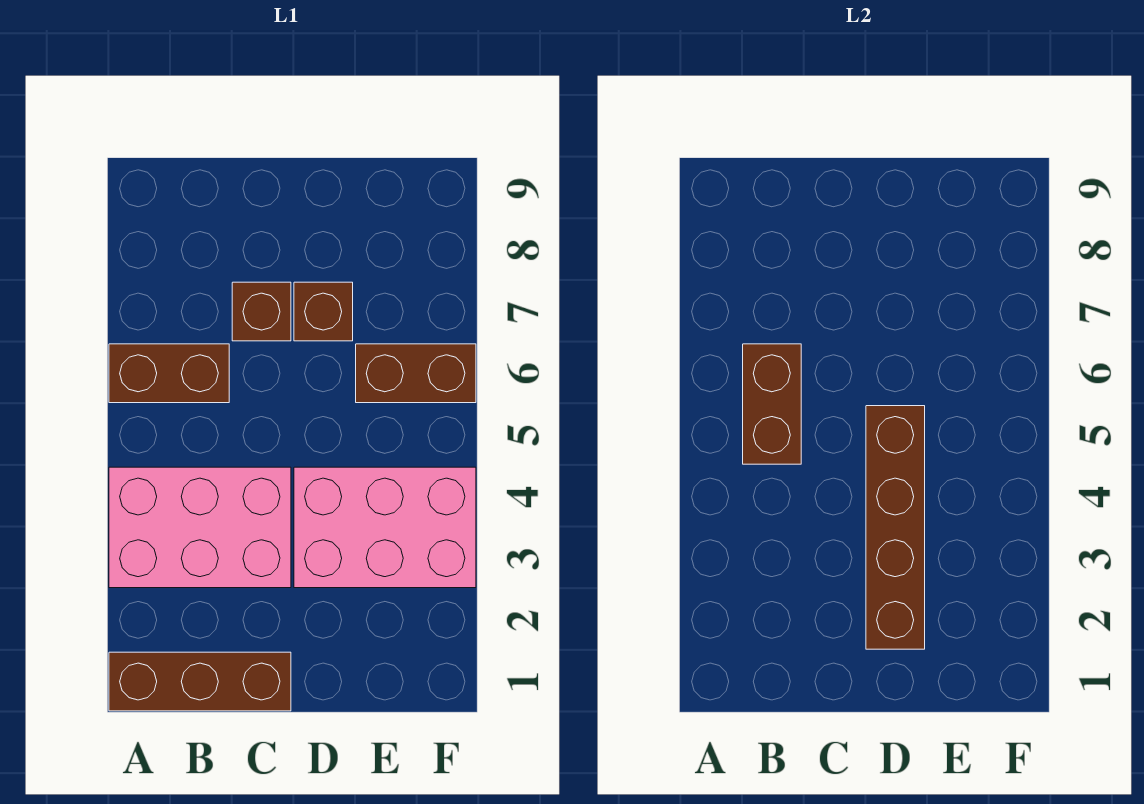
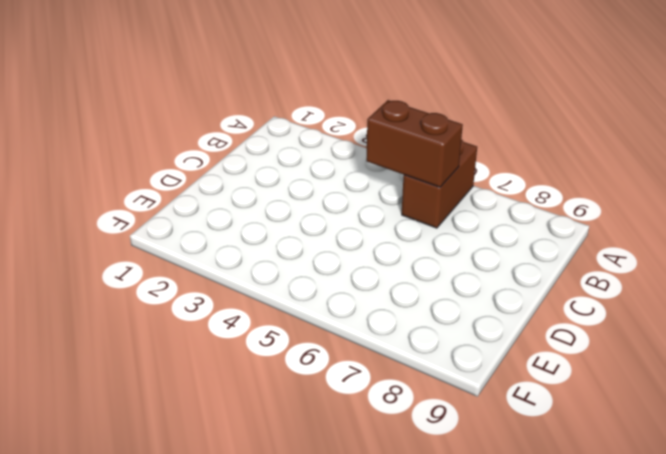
none -> brown 1x3 brick [109,652,291,711]
none -> pink 2x3 brick [109,467,291,588]

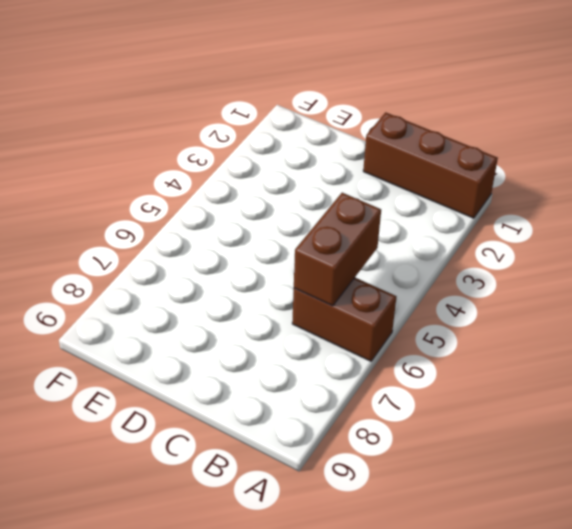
none -> pink 2x3 brick [109,467,291,588]
none -> brown 1x1 brick [232,282,291,341]

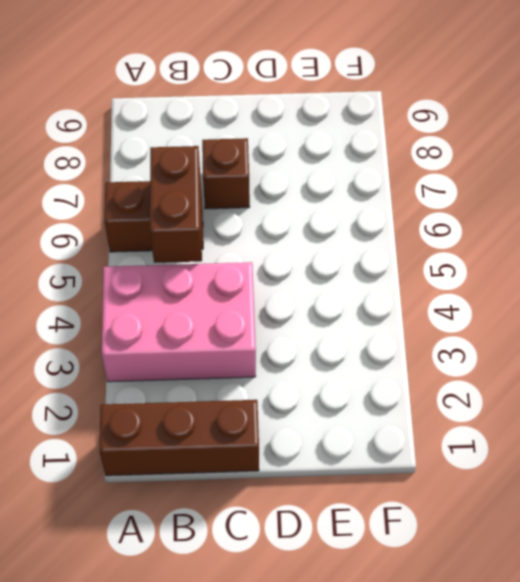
none -> pink 2x3 brick [294,467,476,588]
none -> brown 1x1 brick [294,282,353,341]

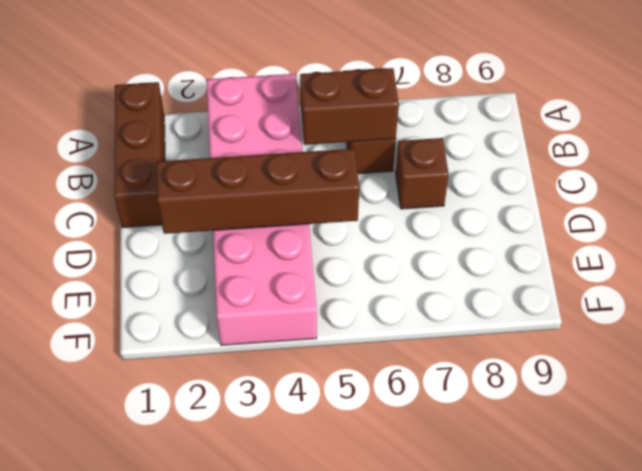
none -> brown 1x1 brick [294,282,353,341]
none -> brown 1x2 brick [356,344,476,403]

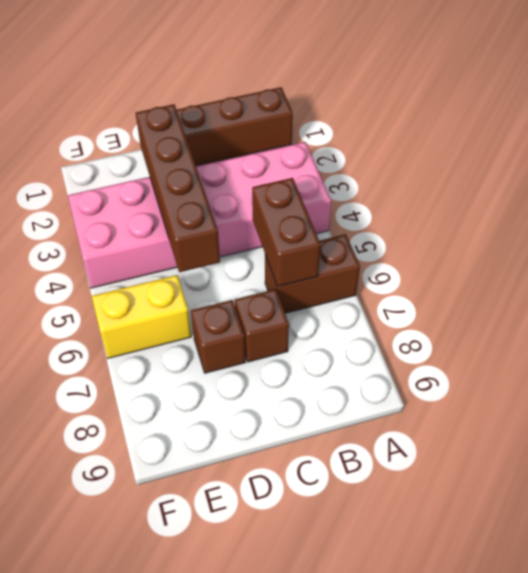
yellow 1x2 brick [92,275,191,358] -> brown 1x2 brick [356,344,476,403]

